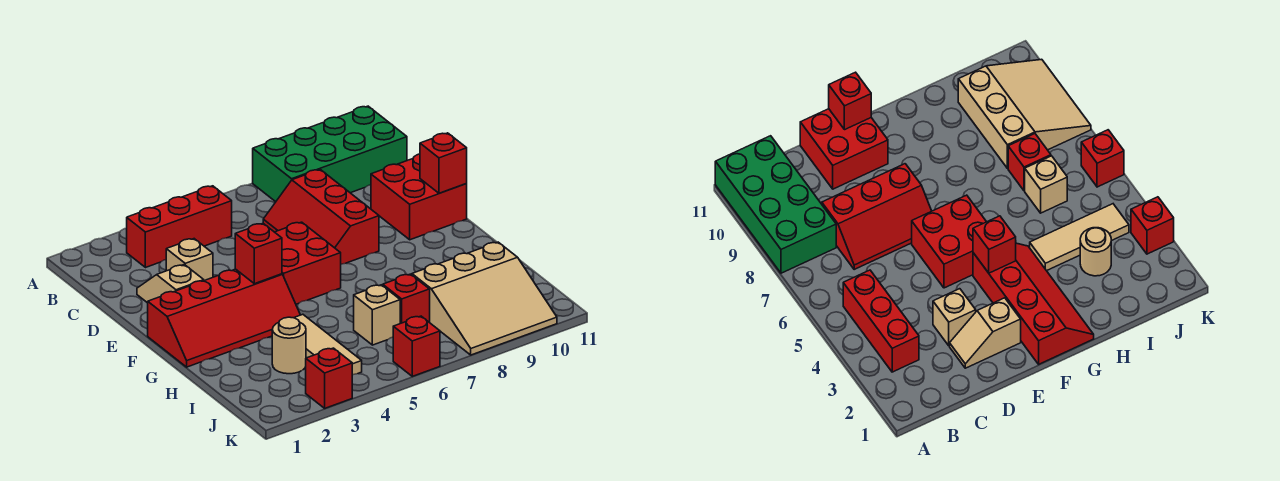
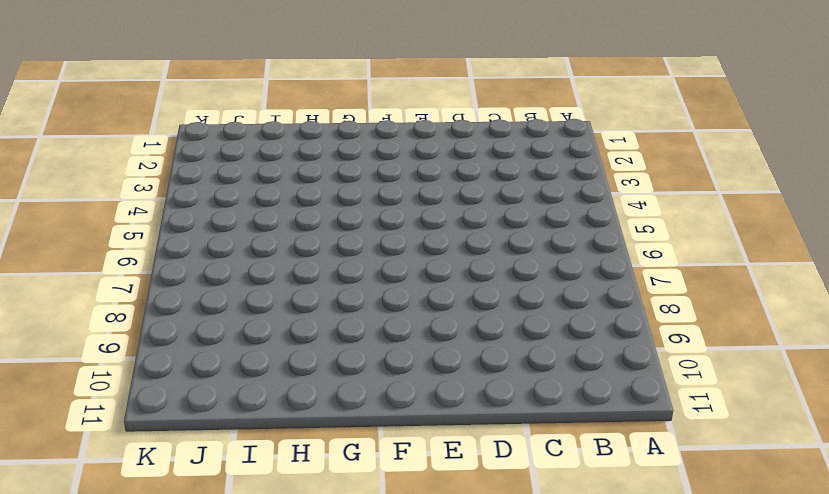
none -> green 2x4 brick [253,106,407,202]
none -> red 1x3 brick [127,186,232,268]
none -> red 2x3 slope [263,170,379,264]

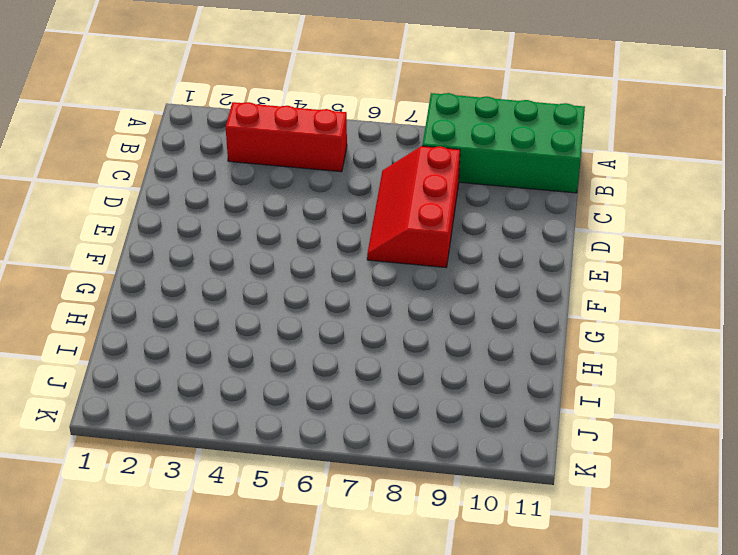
none -> tan 1x2 slope [137,265,204,303]
none -> tan 1x1 brick [166,239,213,281]
none -> red 2x2 brick [371,154,467,240]

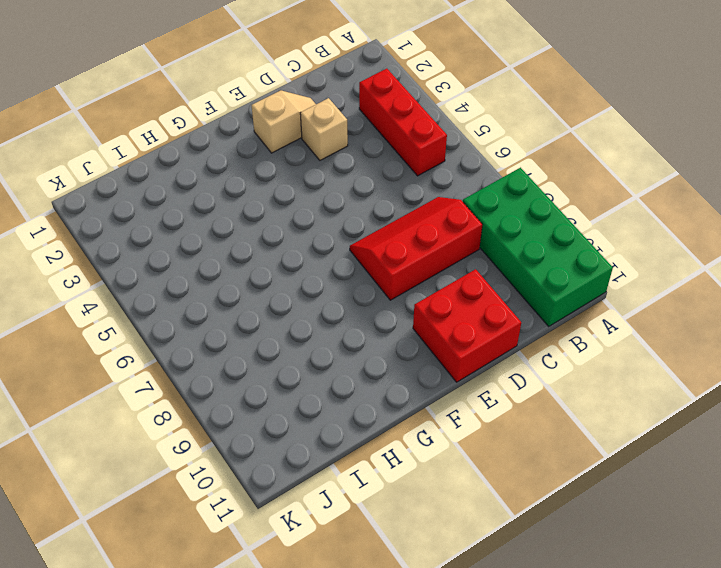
none -> red 2x2 brick [275,222,341,304]
none -> red 2x4 slope [148,269,300,367]
none -> tan 1x3 tile [294,314,362,375]

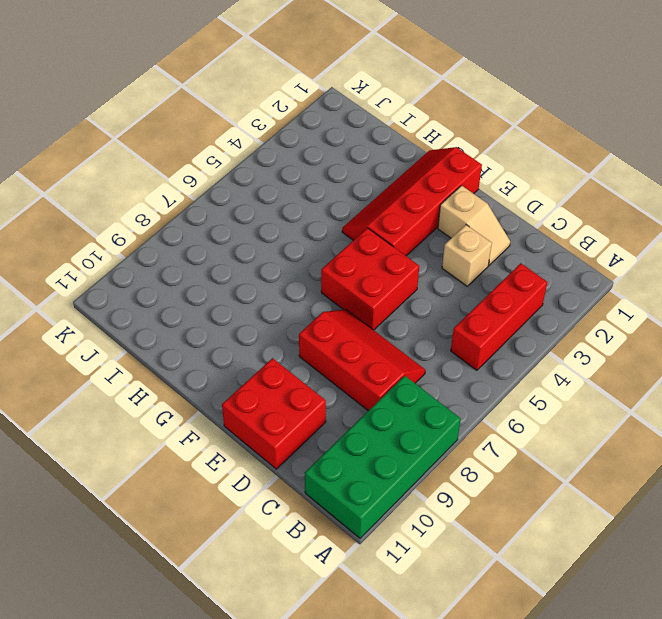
none -> tan 1x3 tile [294,314,362,375]
none -> tan 1x1 round brick [272,317,306,374]
none -> tan 1x1 brick [354,285,400,345]

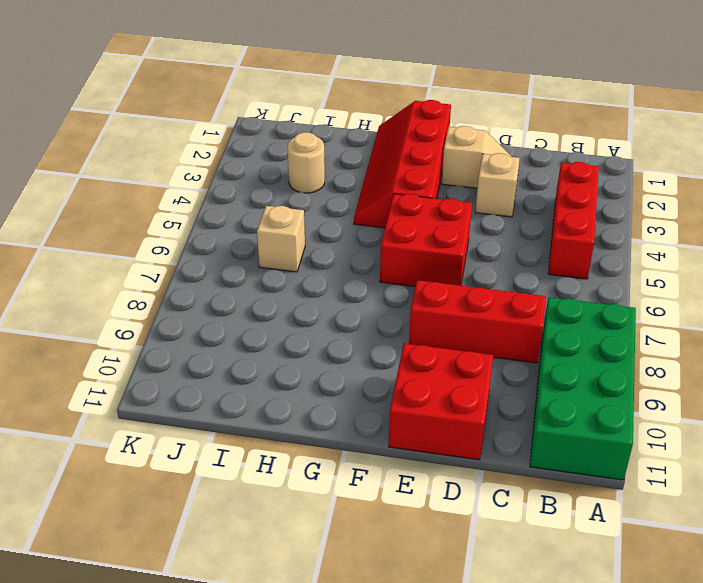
none -> tan 1x3 tile [294,314,362,375]
none -> red 1x1 brick [383,274,430,323]
none -> tan 3x3 slope [412,242,557,355]

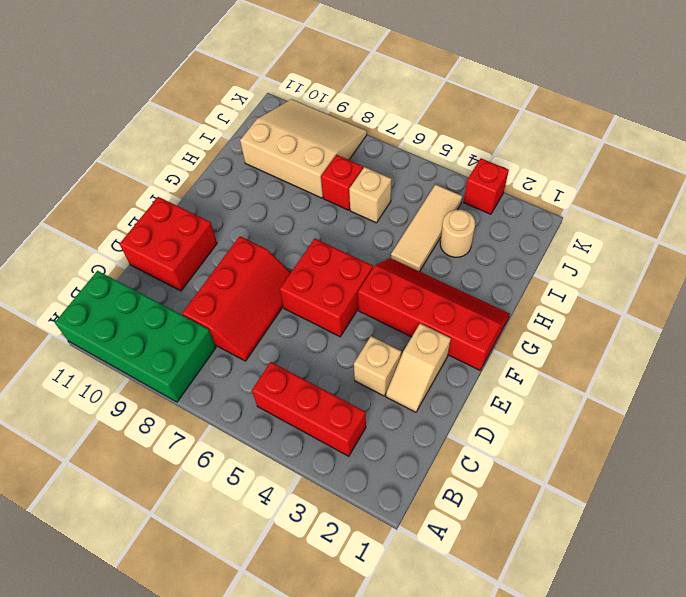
none -> red 1x1 brick [393,316,440,376]
none -> red 1x1 brick [420,133,467,193]
none -> red 1x1 brick [235,224,282,284]

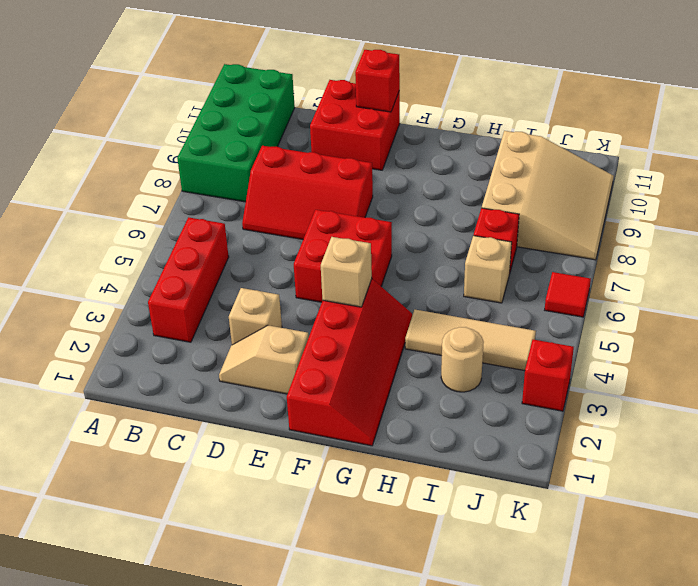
tan 1x1 brick [321,237,372,307] -> red 1x1 brick [235,224,282,284]
red 1x1 tile [545,272,591,317] -> red 1x1 brick [393,316,440,376]

